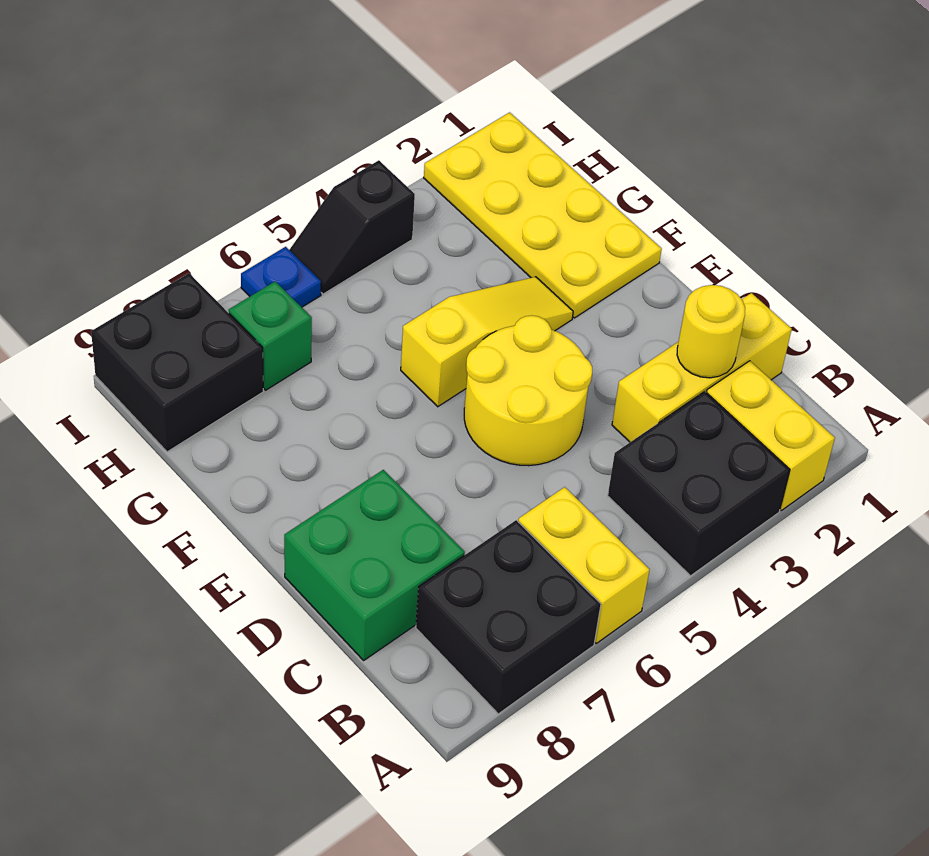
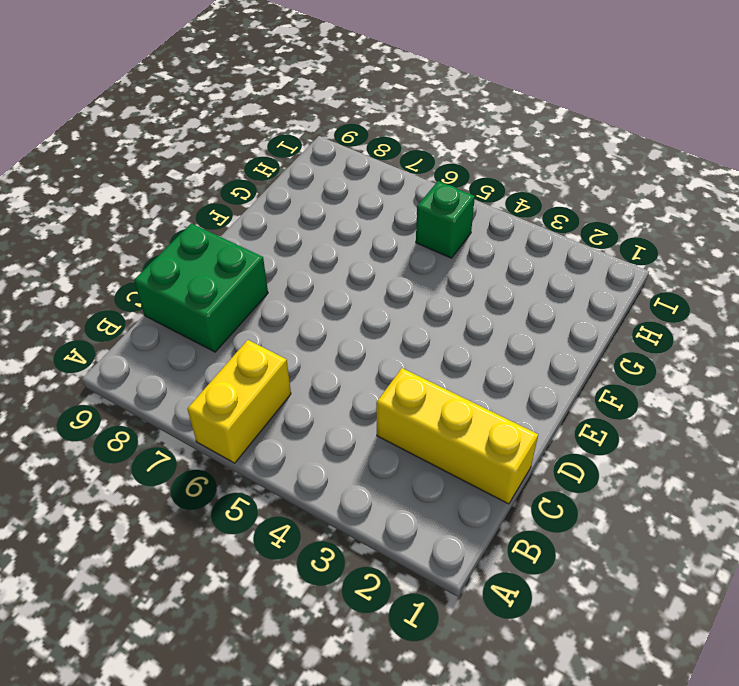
green 1x1 brick [416,181,475,258] -> green 1x1 brick moved to [229,281,312,390]
none -> yellow 1x2 brick [706,361,835,510]
none -> black 2x2 brick [608,392,790,576]
none -> black 2x2 brick [416,520,601,714]

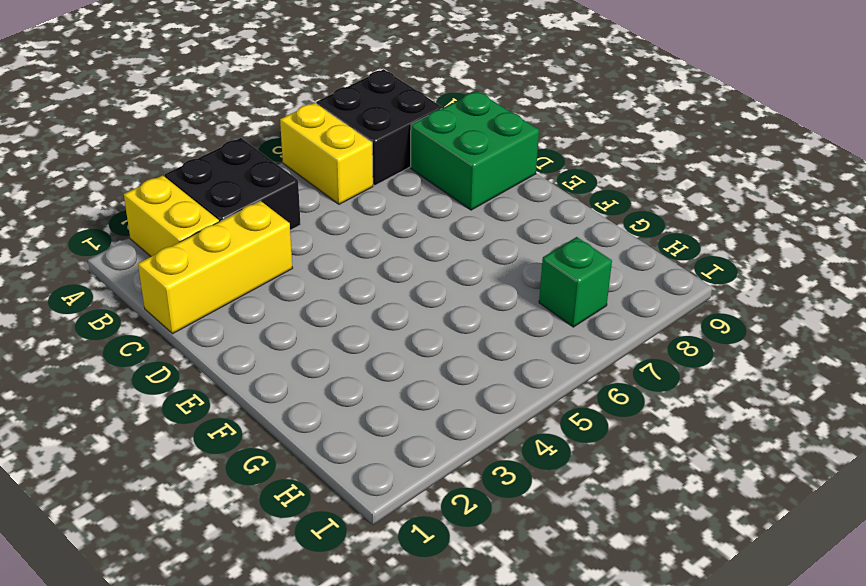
none -> yellow 2x2 round brick [464,316,592,466]
none -> yellow 2x4 plate [424,112,662,318]
none -> yellow 1x3 slope [401,277,573,407]

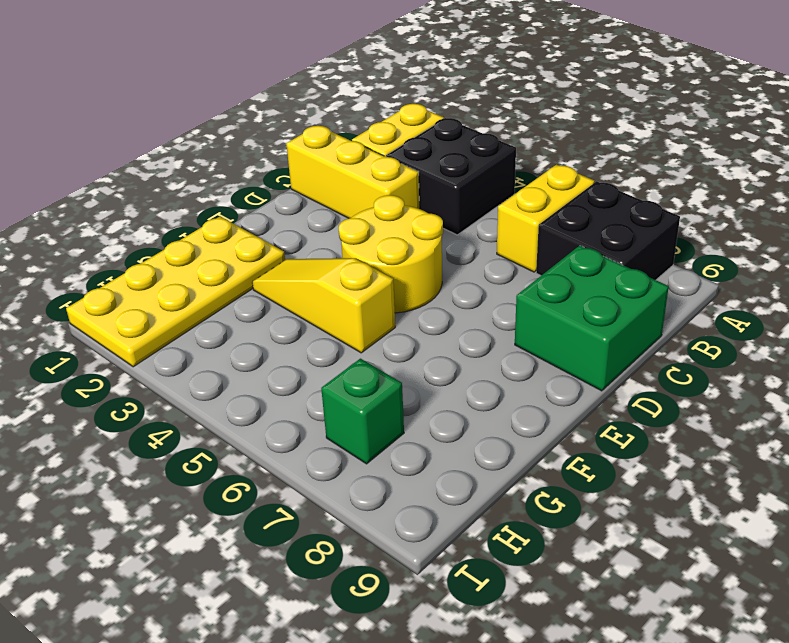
none -> black 2x2 brick [91,273,263,452]
none -> black 1x2 slope [289,160,415,294]
none -> blue 1x1 plate [241,247,321,307]

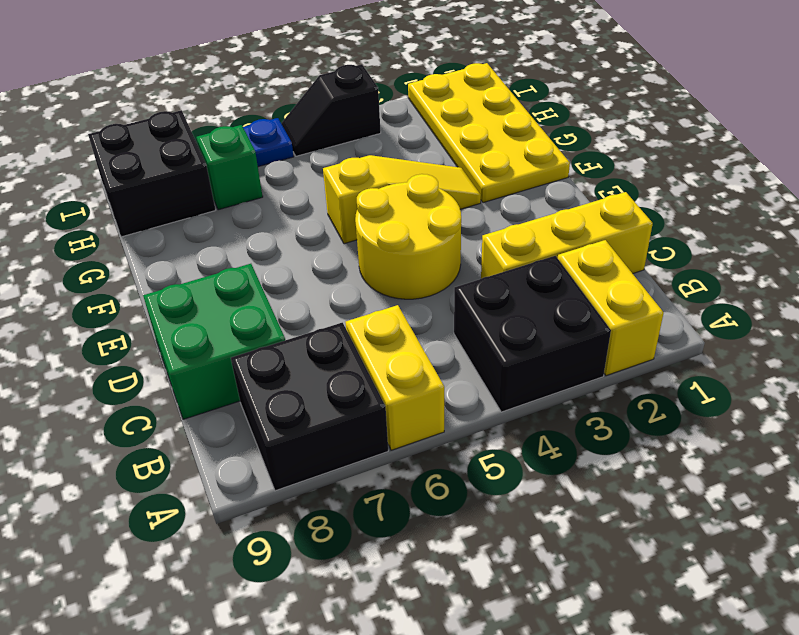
none -> yellow 1x1 round brick [677,285,745,378]

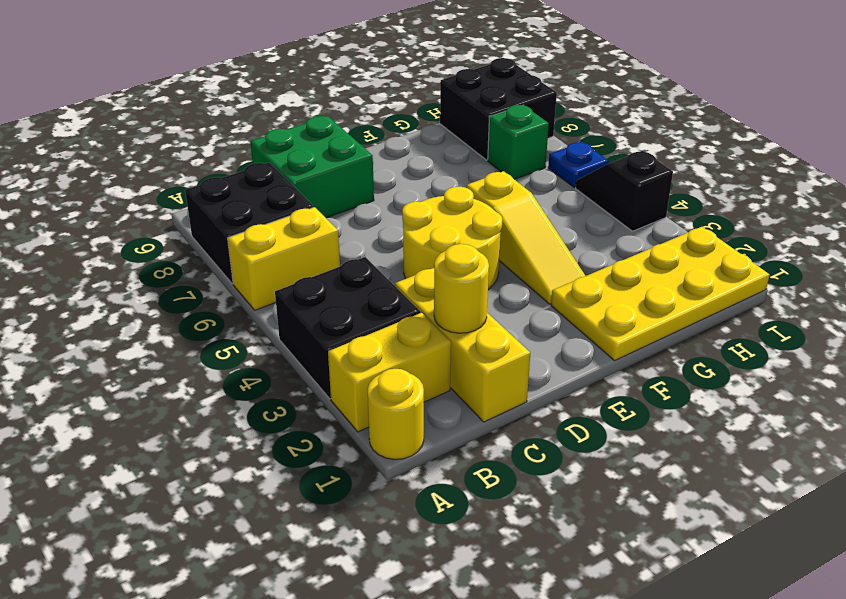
yellow 1x1 round brick [368,369,424,459] -> none

